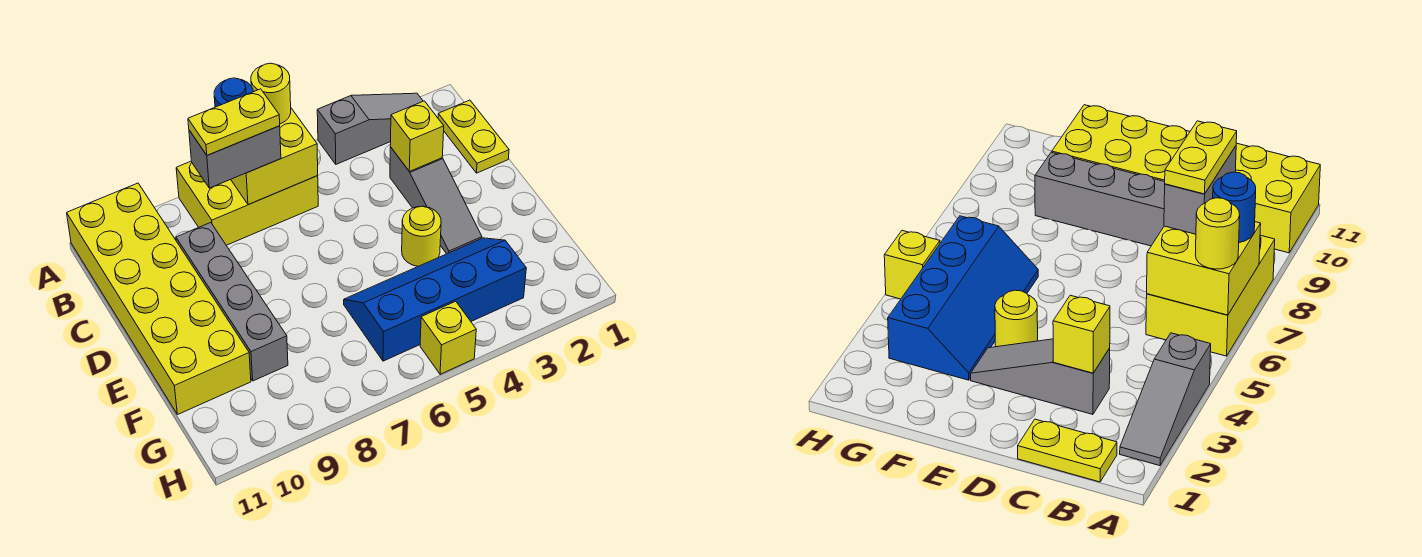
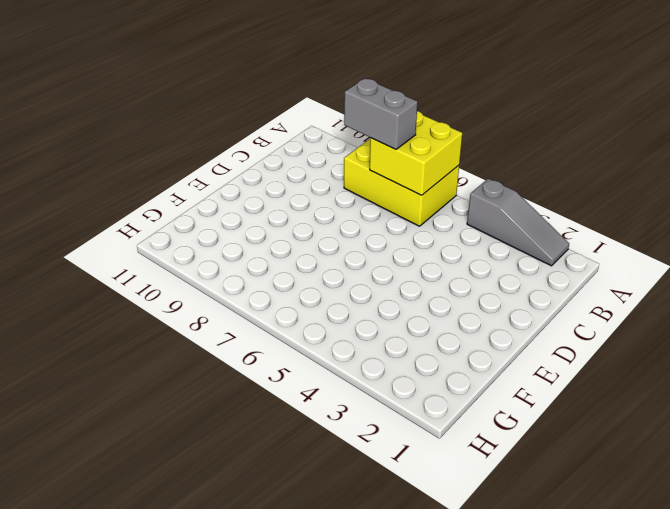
none -> yellow 2x6 brick [67,183,251,415]
none -> yellow 1x2 plate [438,100,509,173]
none -> grey 1x3 slope [390,147,482,254]

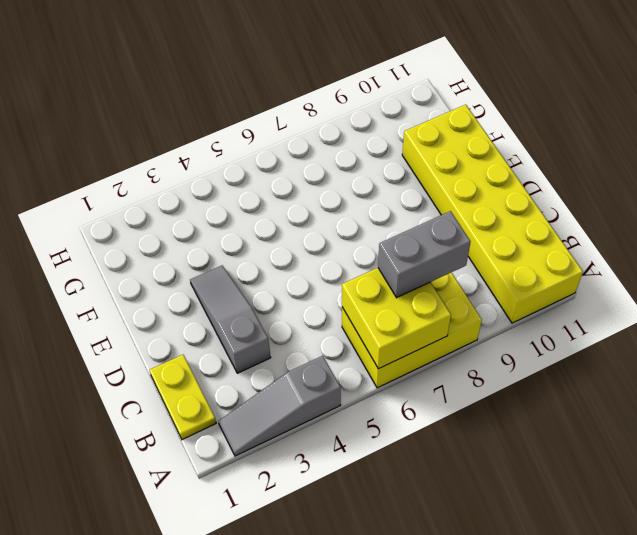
none -> grey 1x4 brick [176,223,288,381]
none -> yellow 1x1 round brick [402,206,441,266]
none -> blue 2x4 slope [344,238,526,361]

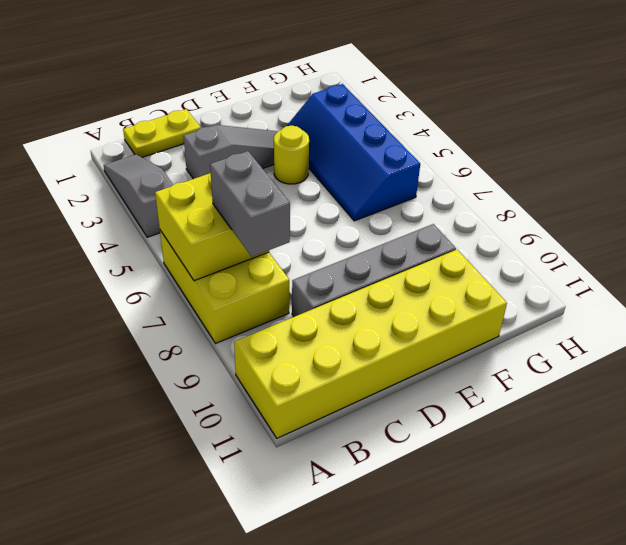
none -> yellow 1x1 brick [420,301,476,374]
none -> yellow 1x1 brick [390,101,444,171]
none -> yellow 1x1 round brick [251,63,291,124]

